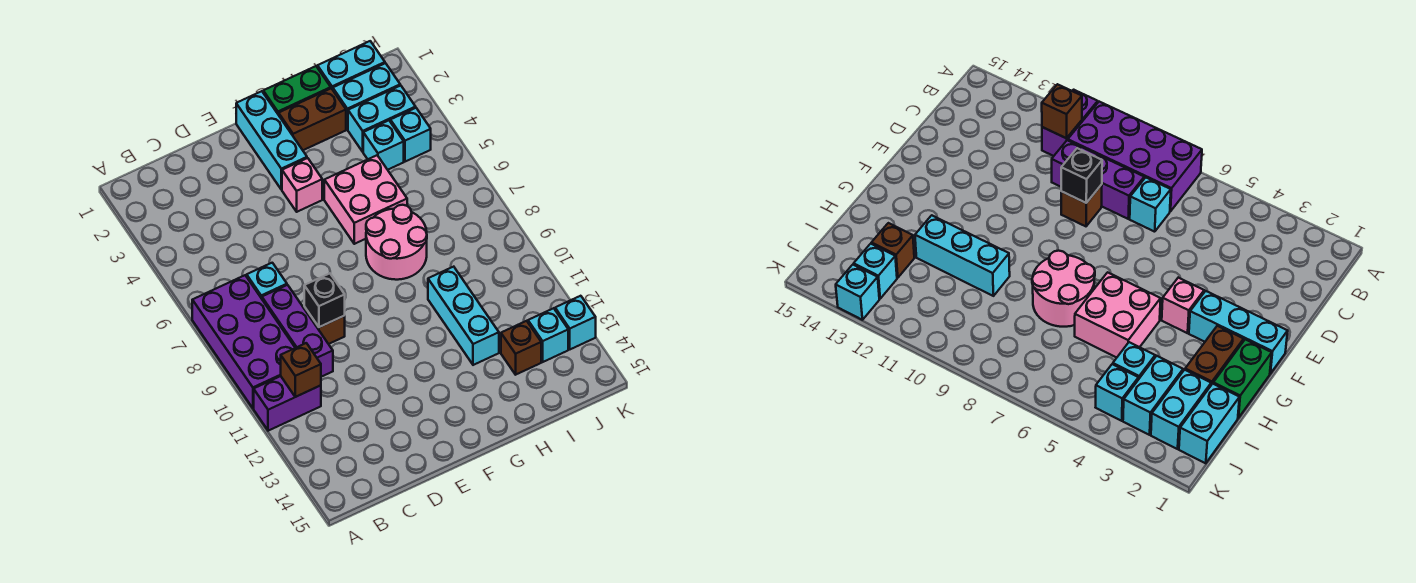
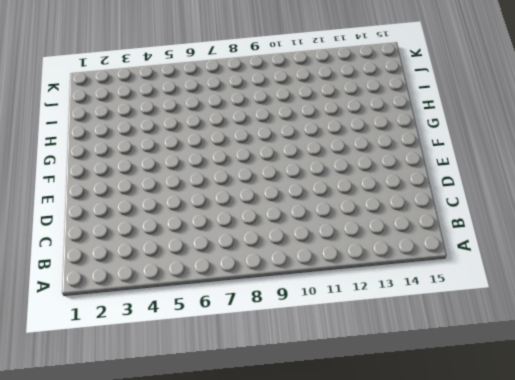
none -> purple 2x4 brick [192,275,295,408]
none -> purple 1x2 brick [254,376,321,431]
none -> cyan 1x1 brick [247,263,287,299]

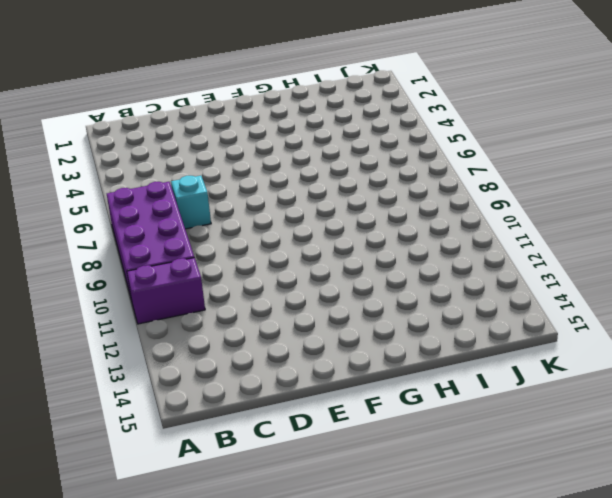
none -> purple 1x3 brick [262,285,333,377]
none -> brown 1x1 brick [304,307,345,344]
none -> cyan 1x3 brick [236,91,307,190]

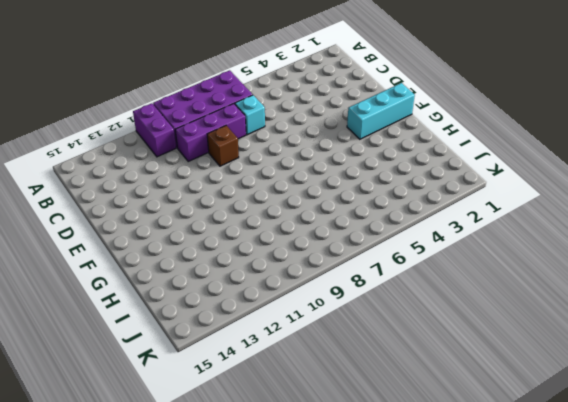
none -> pink 1x1 brick [282,158,322,212]
none -> green 1x2 brick [263,66,331,115]
none -> brown 1x2 brick [279,88,346,150]

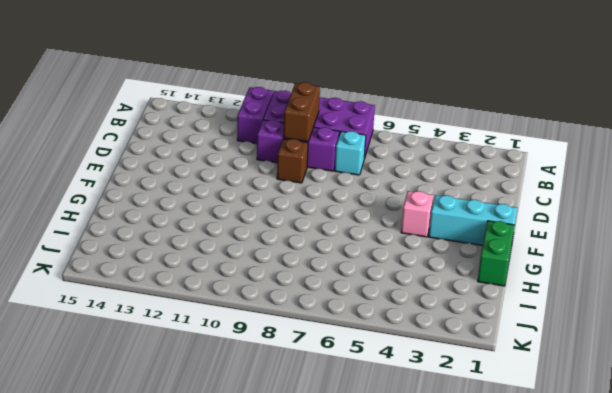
brown 1x2 brick [283,82,320,141] -> brown 1x2 brick moved to [279,88,346,150]
none -> pink 2x2 brick [324,155,407,244]
none -> pink 2x2 round brick [366,205,427,280]
none -> cyan 1x3 brick [428,267,499,365]

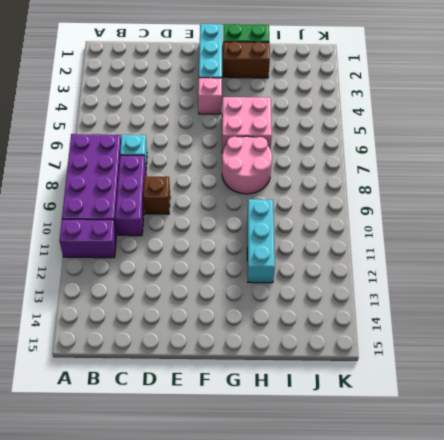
none -> cyan 1x2 brick [318,41,385,90]
none -> cyan 1x2 brick [333,63,400,130]
none -> cyan 1x2 brick [348,85,416,152]

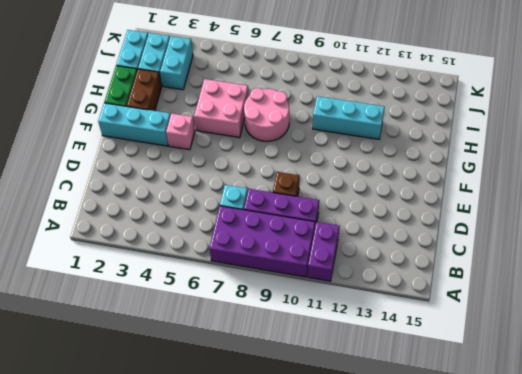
none -> cyan 1x1 brick [363,120,404,170]
none -> brown 1x1 brick [501,321,541,375]
none -> cyan 1x1 brick [390,108,431,162]

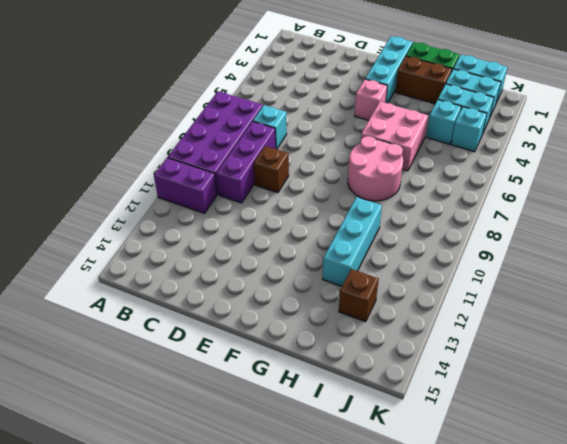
none -> cyan 1x1 brick [528,308,568,362]
none -> cyan 1x1 brick [555,296,596,349]
none -> brown 1x1 brick [281,343,321,397]

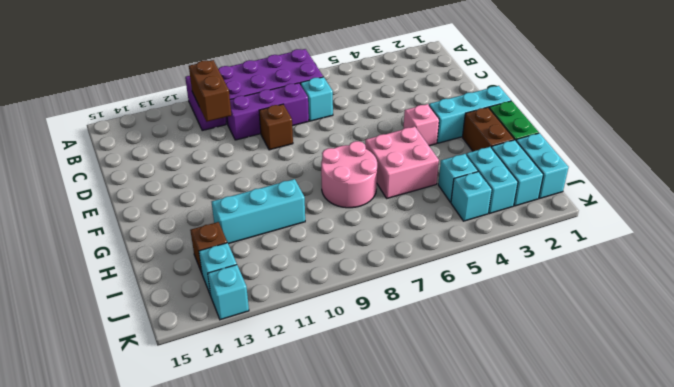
brown 1x2 brick [189,60,231,122] -> brown 1x1 brick [281,343,321,397]
none -> black 1x1 brick [304,273,345,327]

